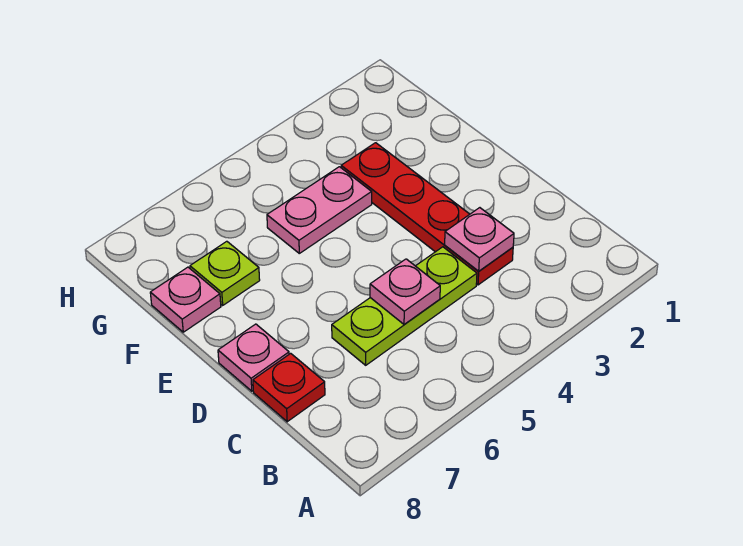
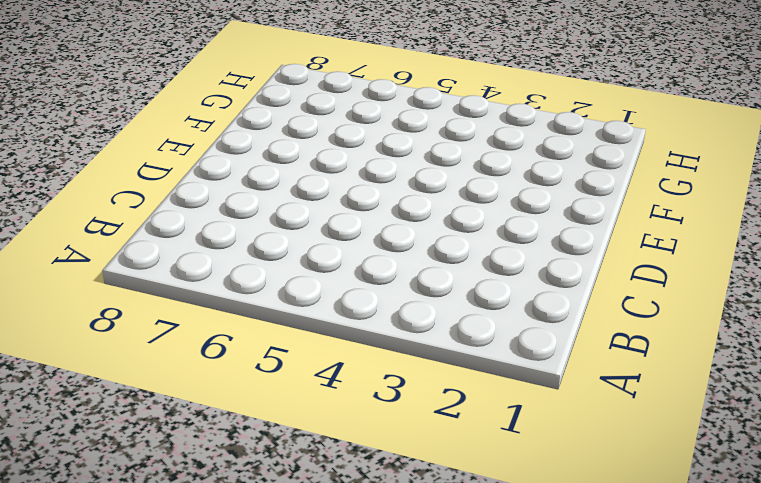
none -> red 1x4 plate [341,143,513,285]
none -> lime 1x3 plate [332,247,477,365]

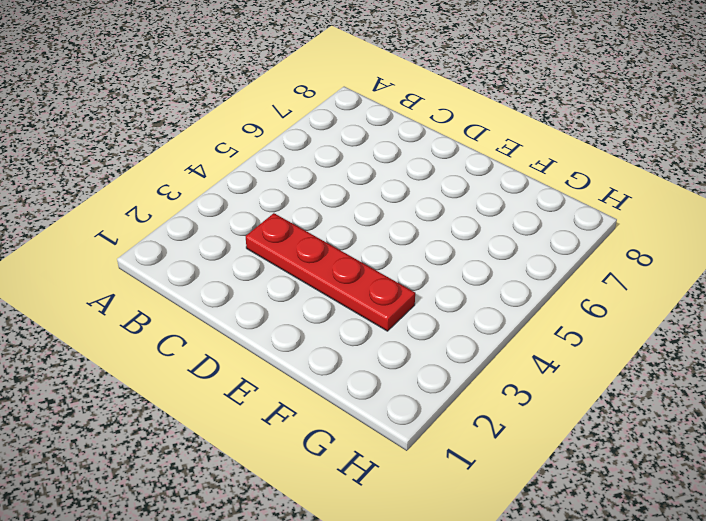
none -> lime 1x3 plate [332,247,477,365]
none -> red 1x1 plate [253,353,325,422]

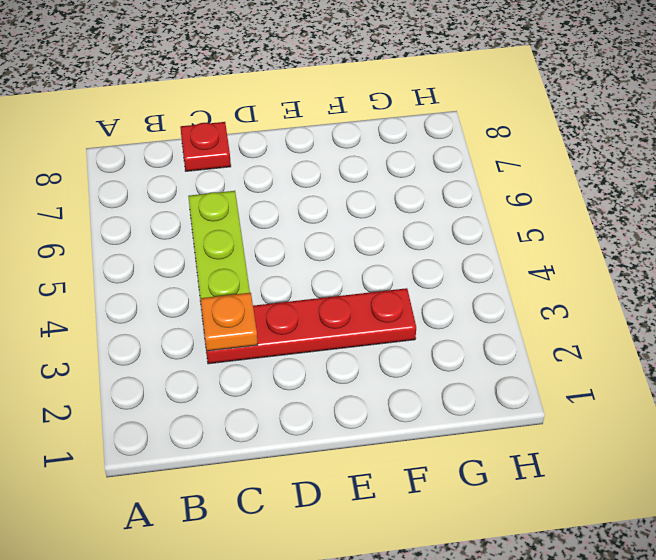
orange 1x1 plate [200,293,258,351] -> pink 1x1 plate [445,208,514,271]
none -> pink 1x1 plate [218,324,289,391]
none -> pink 1x2 plate [267,167,372,253]

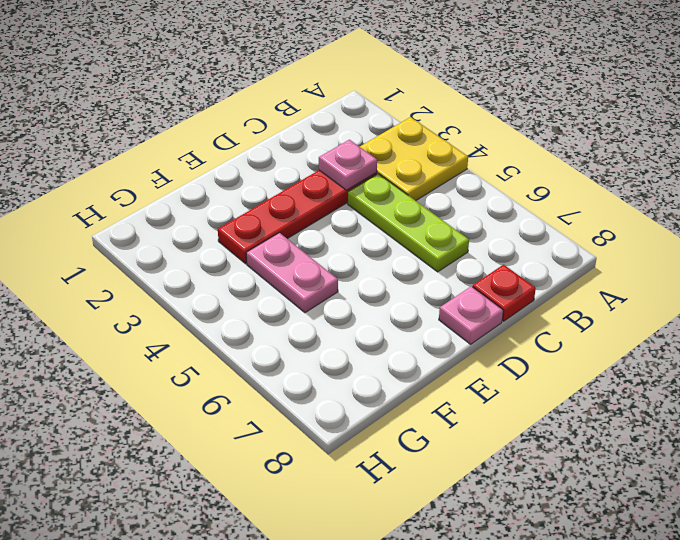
yellow 2x2 plate [360,117,468,201] -> none
none -> lime 1x1 plate [190,241,260,305]
none -> pink 1x1 plate [150,267,221,332]

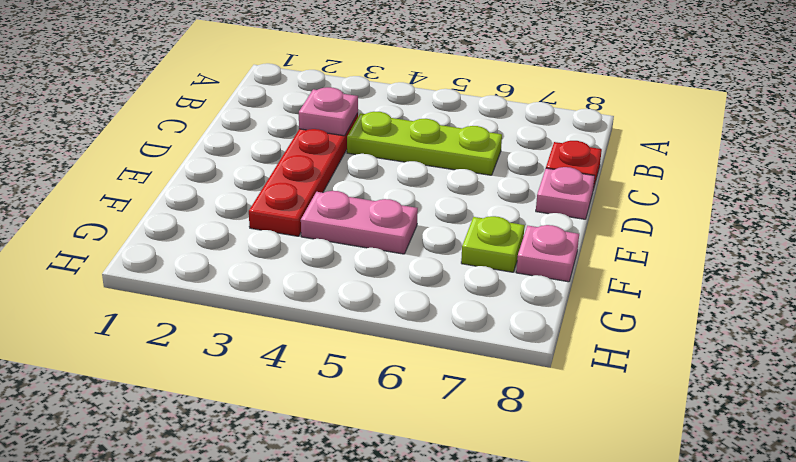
none -> pink 1x1 plate [370,259,440,325]

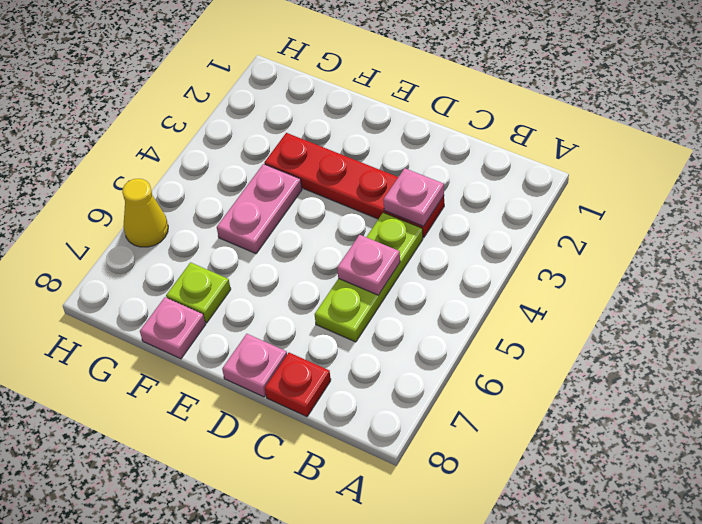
yellow 1x1 cone [122,179,168,247] -> none

